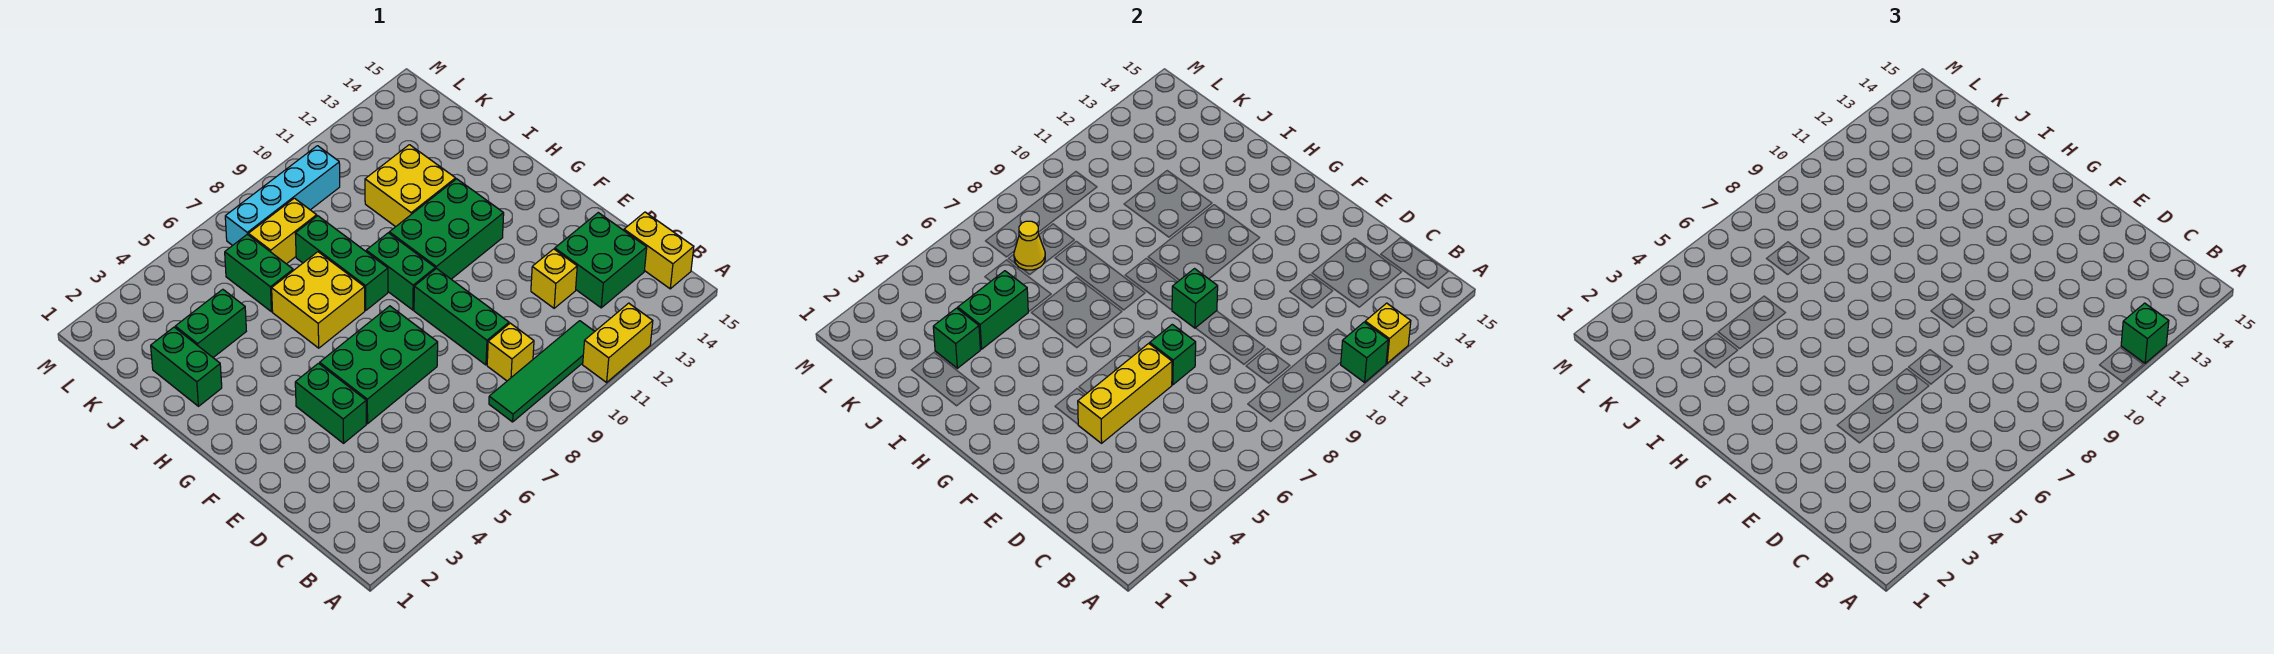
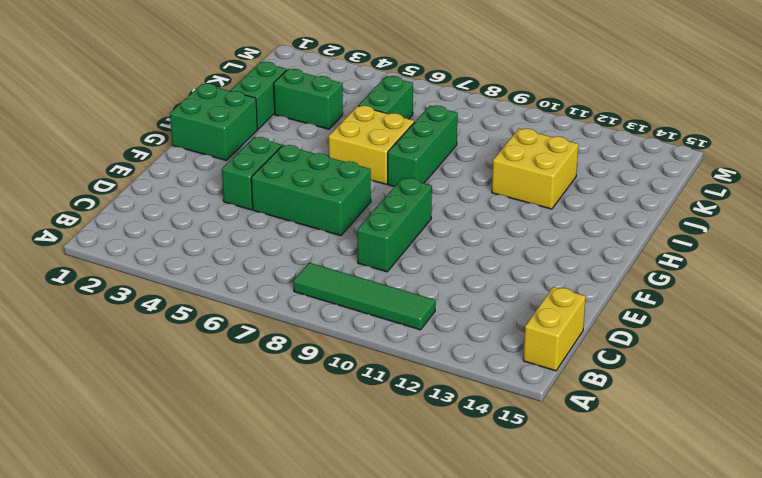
green 2x2 brick [170,84,257,161] -> green 2x2 brick moved to [555,213,647,308]
none -> yellow 1x2 brick [583,303,653,382]
none -> yellow 1x1 brick [487,323,534,381]
none -> yellow 1x1 brick [531,249,577,308]

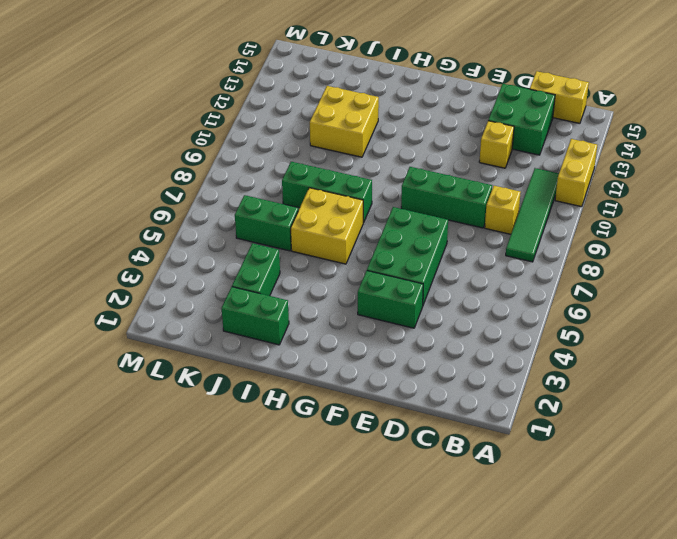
none -> green 1x2 brick [366,233,435,310]
none -> green 2x3 brick [389,179,504,279]
none -> yellow 1x2 brick [249,198,317,264]

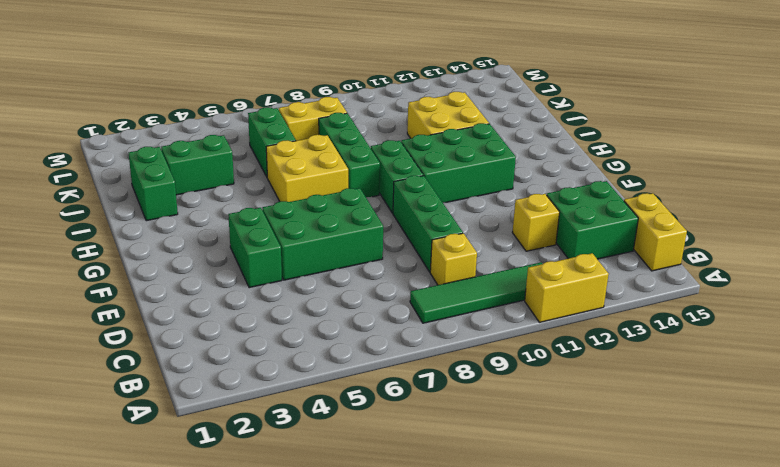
none -> cyan 1x4 brick [225,146,340,245]
none -> green 1x1 brick [1341,322,1388,382]
none -> yellow 1x1 brick [1365,303,1411,363]

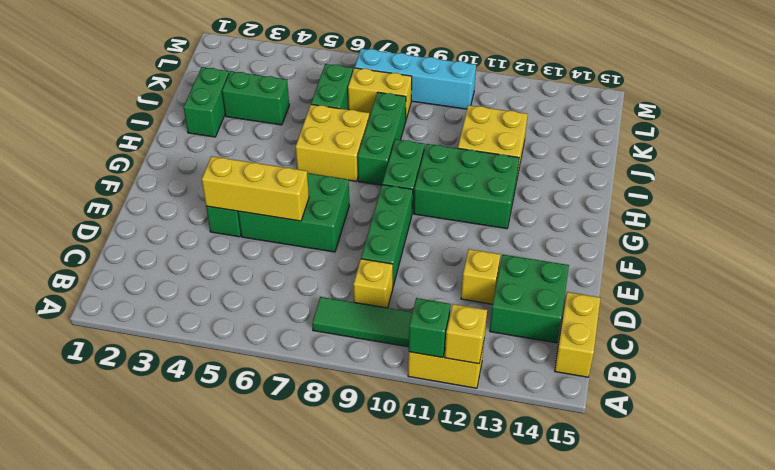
none -> green 1x1 brick [1150,324,1196,385]
none -> green 1x1 brick [1172,269,1218,328]
none -> green 1x1 brick [933,308,980,368]

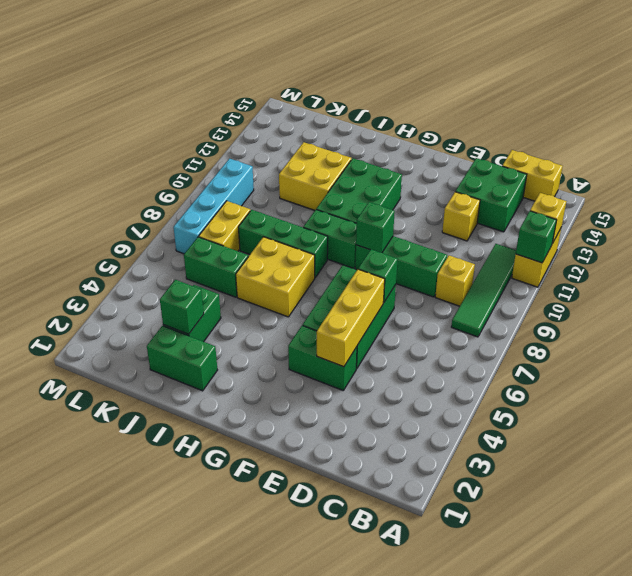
none -> green 1x2 brick [958,271,1028,349]
none -> yellow 1x1 cone [1014,221,1045,270]
none -> green 1x1 brick [2121,303,2169,363]

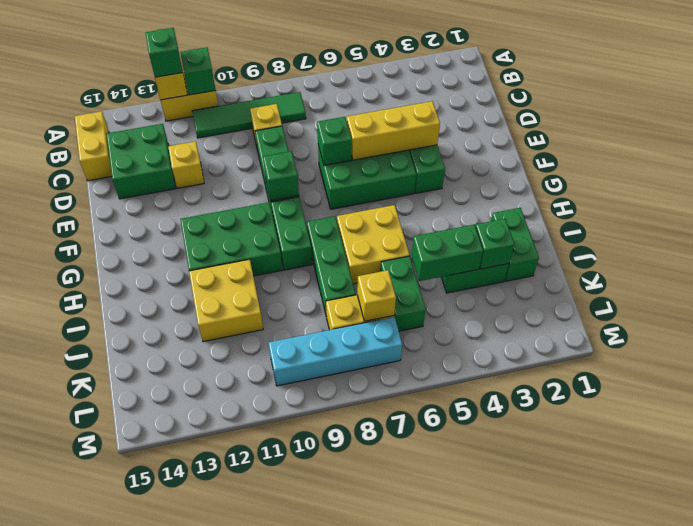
yellow 1x1 brick [357,270,396,321] -> yellow 1x1 cone [1014,221,1045,270]

